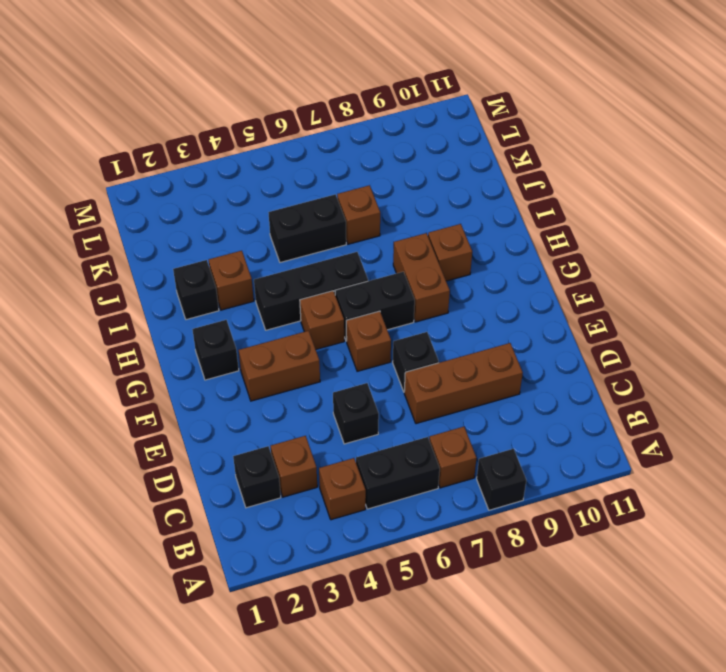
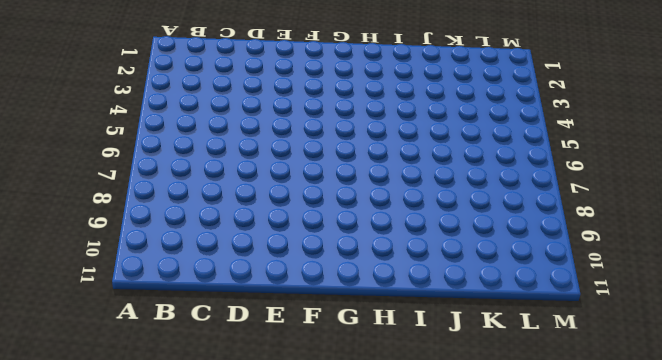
none -> black 1x1 brick [477,449,526,510]
none -> brown 1x1 brick [319,458,366,520]
none -> black 1x2 brick [356,437,440,509]

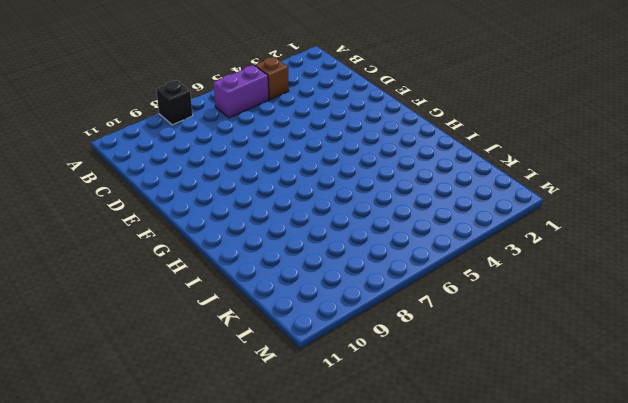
purple 1x2 brick [214,65,269,118] -> black 1x2 brick [356,437,440,509]
none -> brown 1x1 brick [429,427,477,488]
none -> black 1x1 brick [233,446,281,508]
none -> brown 1x1 brick [271,436,317,497]

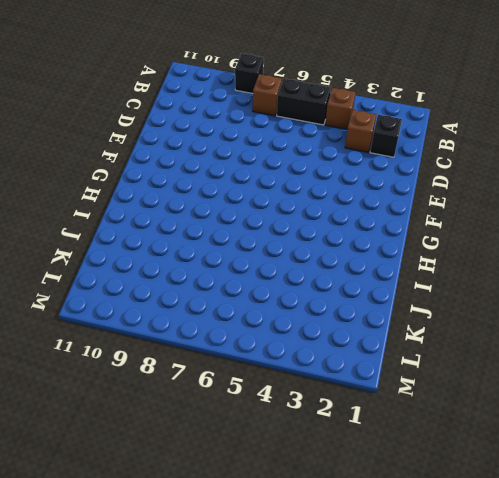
none -> black 1x1 brick [333,383,379,444]
none -> brown 1x3 brick [404,343,523,424]
none -> black 1x1 brick [393,332,439,392]

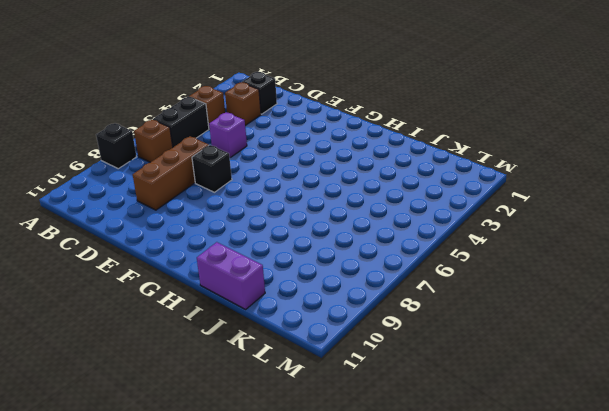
purple 1x1 brick [209,112,247,157] -> black 1x1 brick [333,383,379,444]
purple 1x2 brick [197,242,265,309] -> none
none -> brown 1x2 brick [239,331,320,401]
none -> brown 1x1 brick [346,311,391,371]
none -> black 1x1 brick [192,320,239,380]

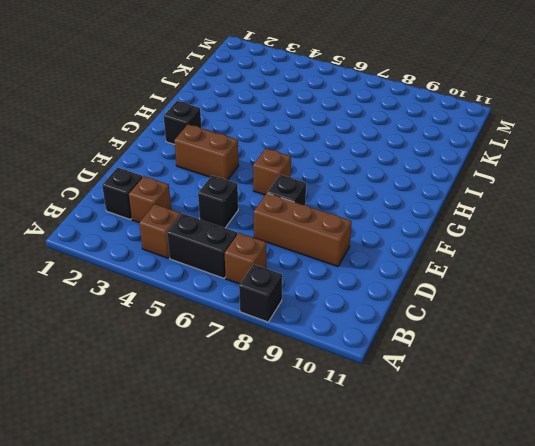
none -> brown 1x1 brick [300,291,344,349]
none -> black 1x2 brick [335,272,415,341]
none -> brown 1x2 brick [393,233,450,322]

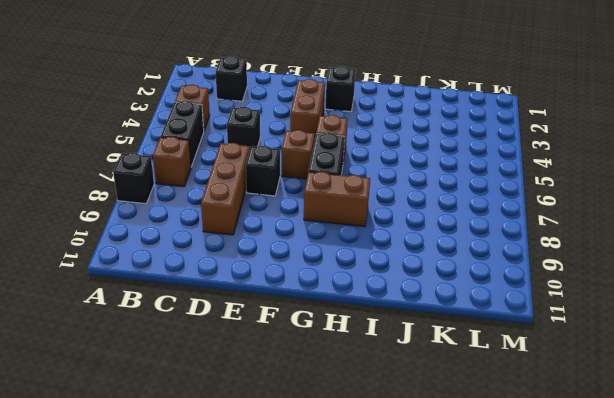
none -> brown 1x1 brick [271,436,317,497]
none -> black 1x3 brick [254,252,368,330]
none -> brown 1x1 brick [428,224,472,281]

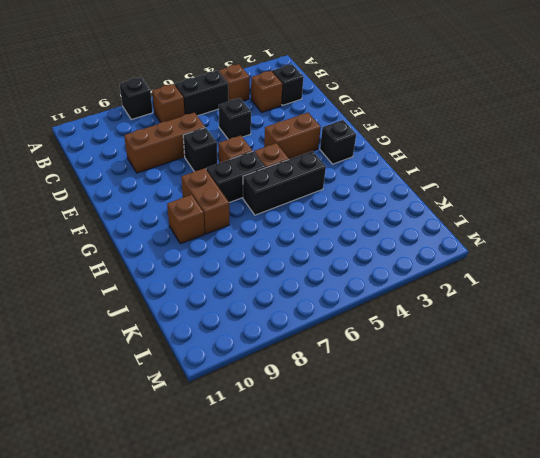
none -> black 1x1 brick [173,260,219,320]
none -> brown 1x1 brick [209,251,254,310]
none -> black 1x2 brick [269,194,346,262]

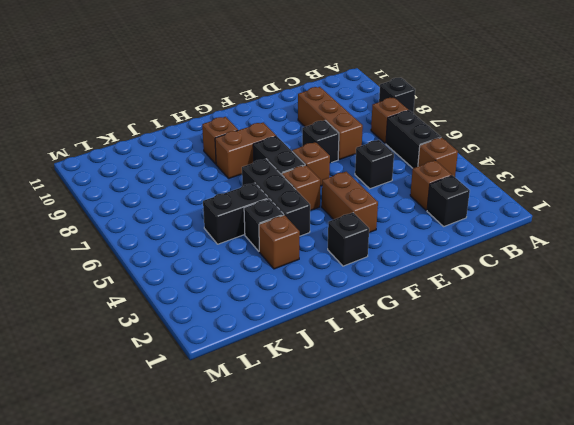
black 1x1 brick [244,199,284,251] -> black 1x1 brick moved to [173,260,219,320]
black 1x2 brick [203,183,269,244] -> black 1x2 brick turned to [269,194,346,262]
none -> brown 1x1 brick [337,185,380,244]

